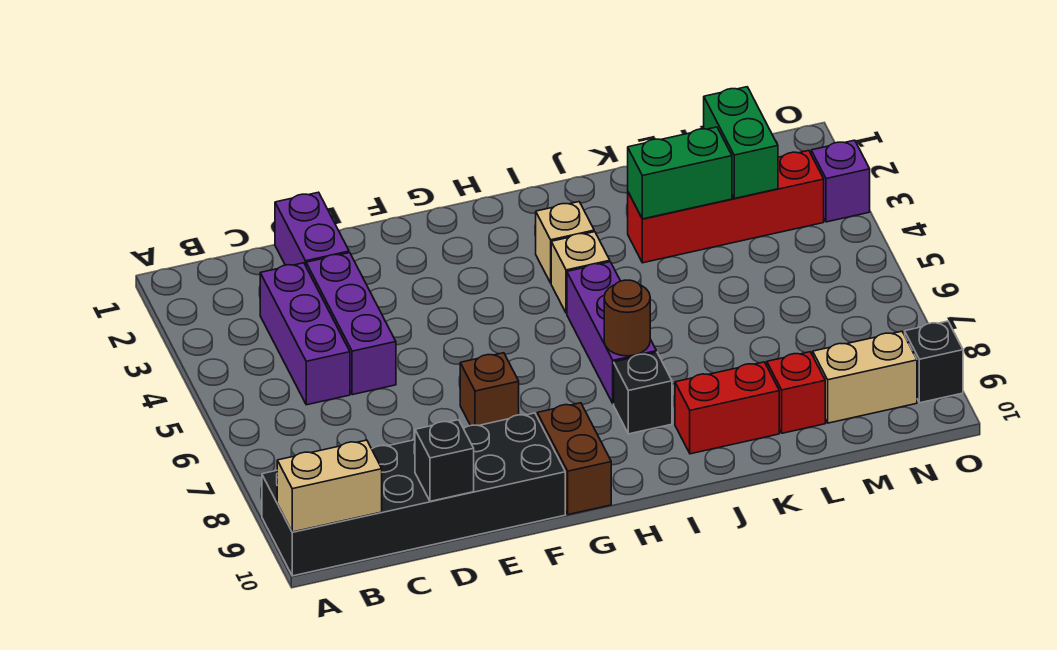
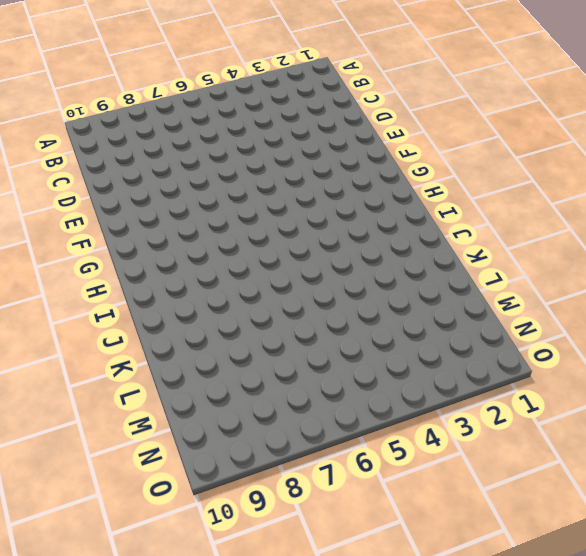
none -> black 2x6 brick [262,413,565,576]
none -> purple 1x3 brick [260,263,350,405]
none -> purple 1x2 brick [275,192,349,266]

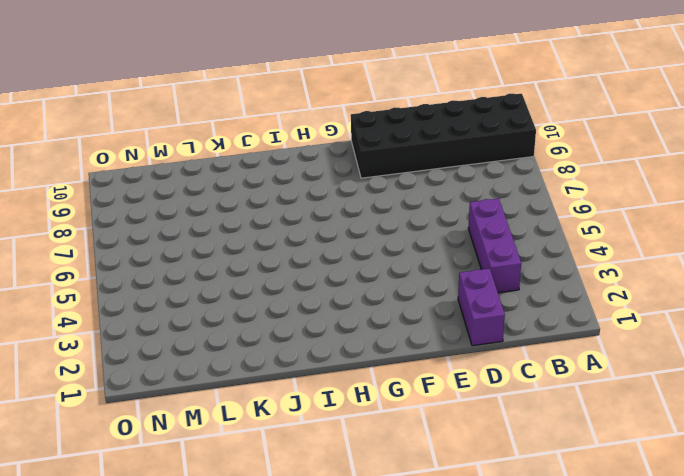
none -> purple 1x3 brick [306,253,396,395]
none -> brown 1x1 brick [460,353,519,426]
none -> brown 1x2 brick [537,403,611,515]

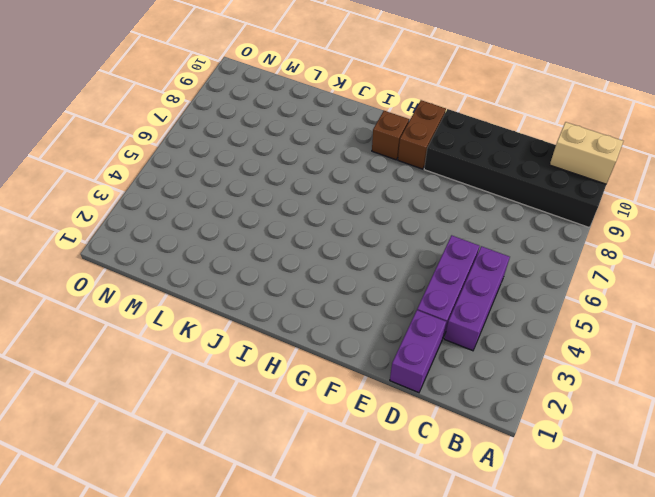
brown 1x1 brick [372,111,409,160] -> brown 1x1 brick moved to [460,353,519,426]
none -> tan 1x1 brick [536,202,594,283]
none -> tan 1x1 brick [551,232,610,313]
none -> purple 1x3 brick [567,262,656,404]

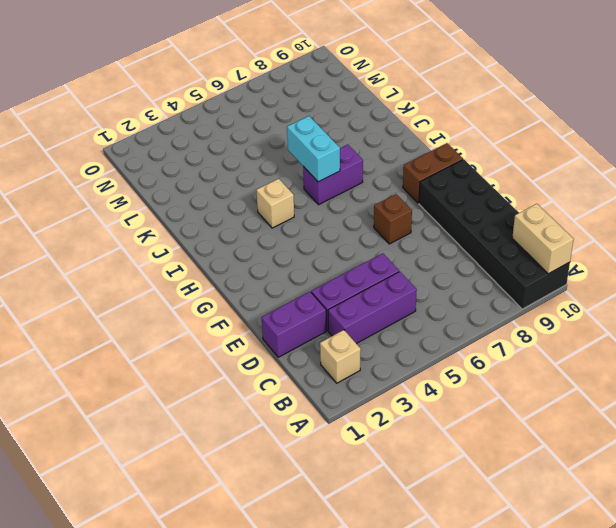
tan 1x1 brick [320,330,361,383] -> tan 1x1 brick moved to [536,202,594,283]
purple 1x2 brick [303,144,363,205] -> purple 1x3 brick [567,262,656,404]
cyan 1x2 brick [287,116,340,182] -> none
none -> black 1x1 brick [614,352,672,434]
none -> red 1x2 brick [675,362,779,454]
none -> red 1x4 brick [628,151,824,263]

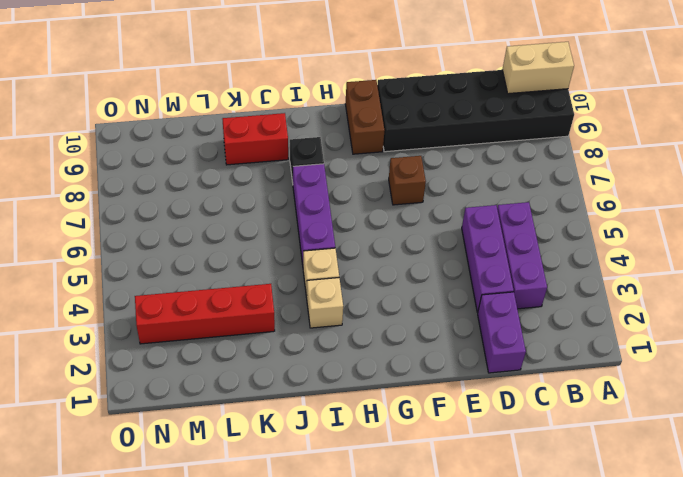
none -> red 1x1 brick [767,352,825,433]
none -> tan 1x2 brick [813,331,917,423]
none -> purple 1x1 brick [811,140,870,222]

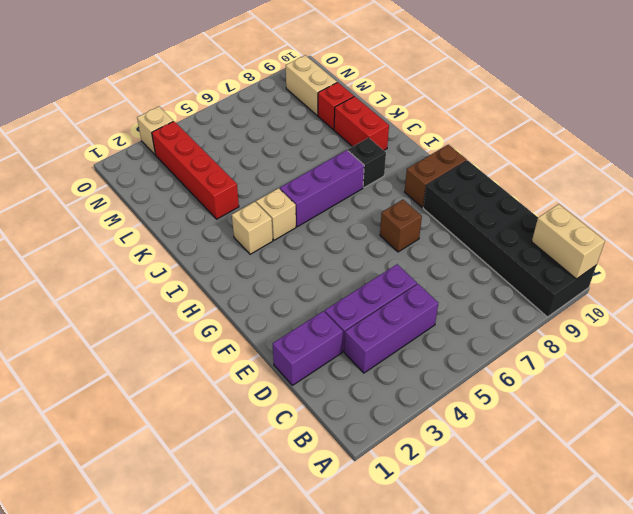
tan 1x1 brick [137,107,173,155] -> purple 1x1 brick [811,140,870,222]
none -> black 1x1 brick [905,321,963,403]
none -> black 1x1 brick [415,420,474,501]
none -> brown 1x1 round brick [604,280,650,356]

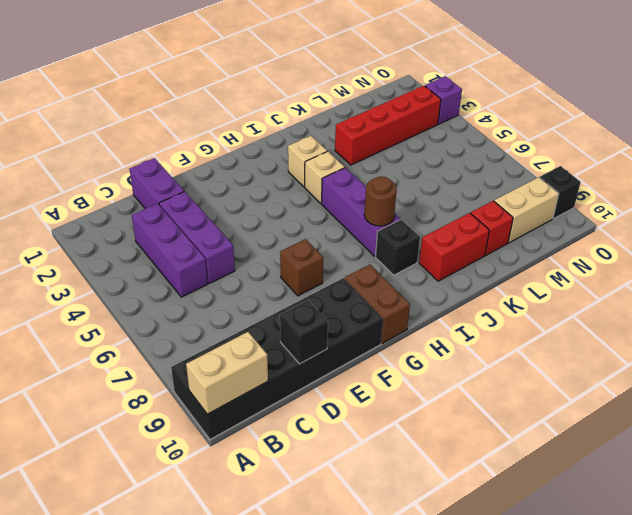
none -> green 1x2 brick [627,127,732,219]
none -> green 1x2 brick [704,87,778,198]

